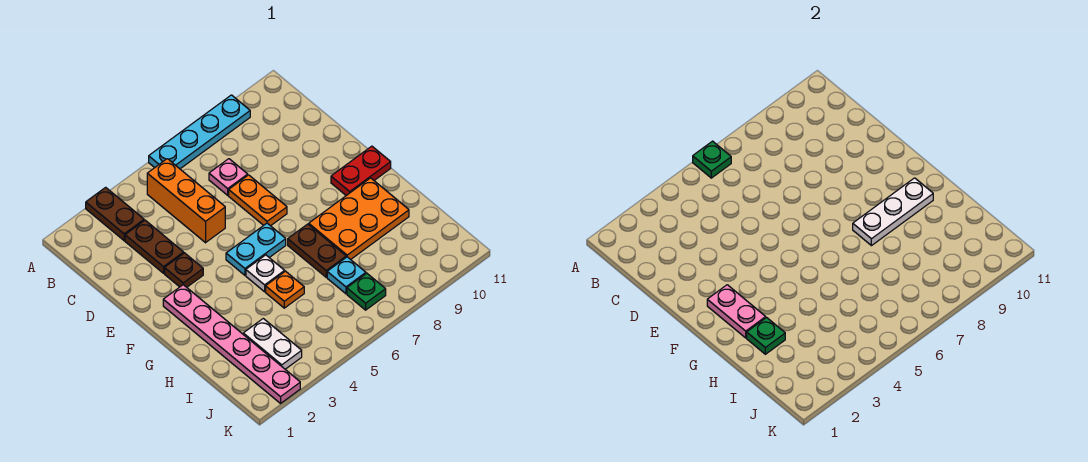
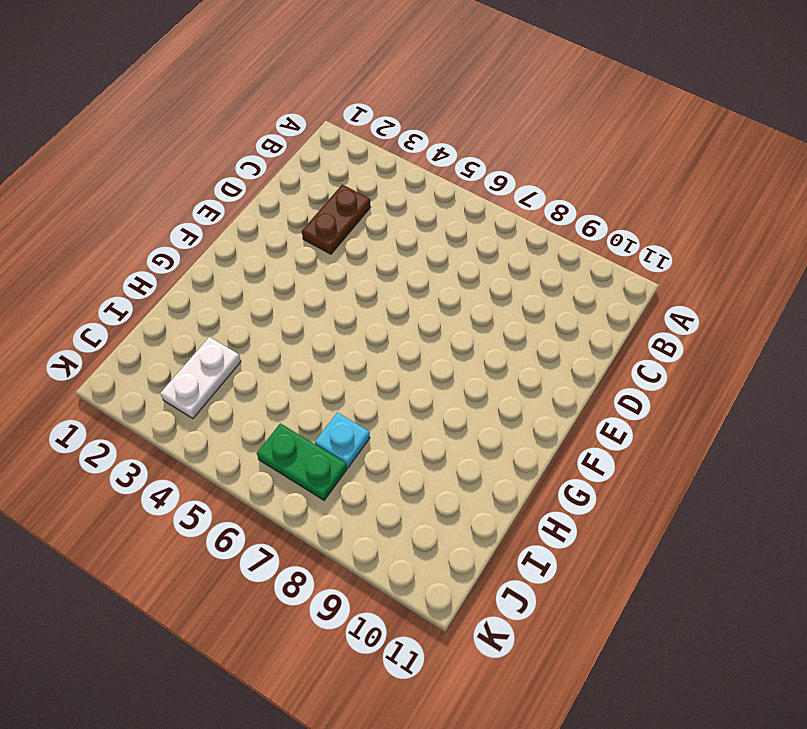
green 1x2 plate [257,423,347,500] -> green 1x1 plate [347,273,386,310]
none -> brown 1x2 plate [86,187,144,241]
none -> cyan 1x4 plate [149,95,250,169]
none -> orange 1x3 brick [147,159,225,243]

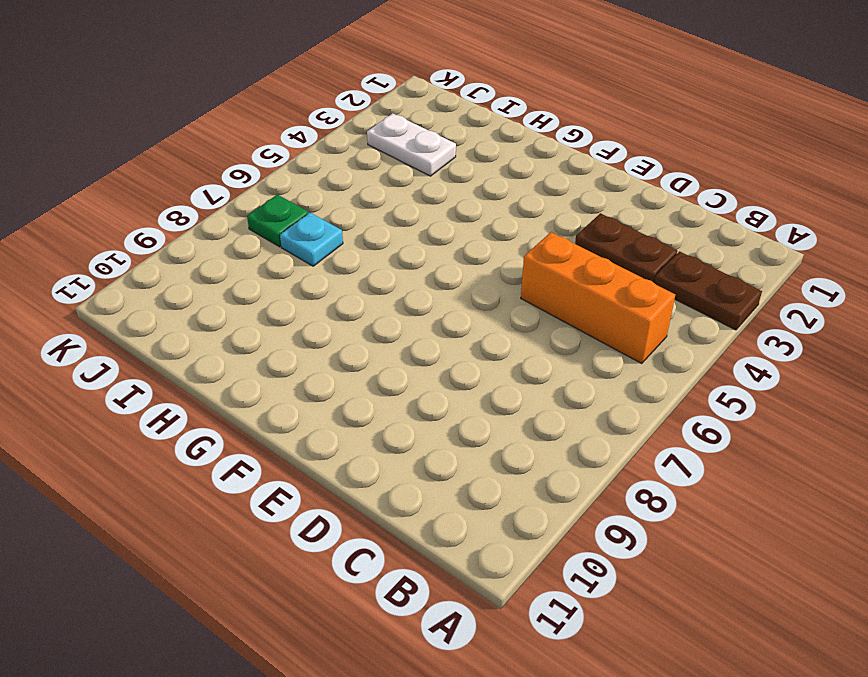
none -> cyan 1x4 plate [149,95,250,169]
none -> pink 1x1 plate [209,159,248,195]
none -> orange 1x2 plate [229,175,287,226]

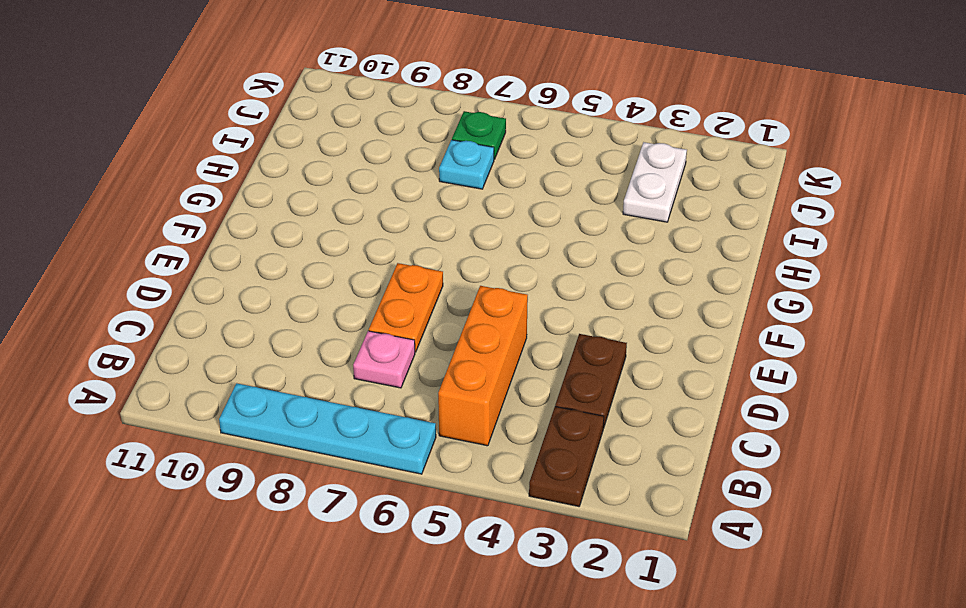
none -> brown 1x1 plate [165,253,203,287]
none -> pink 1x6 plate [163,285,300,403]
none -> cyan 1x2 plate [226,223,286,275]

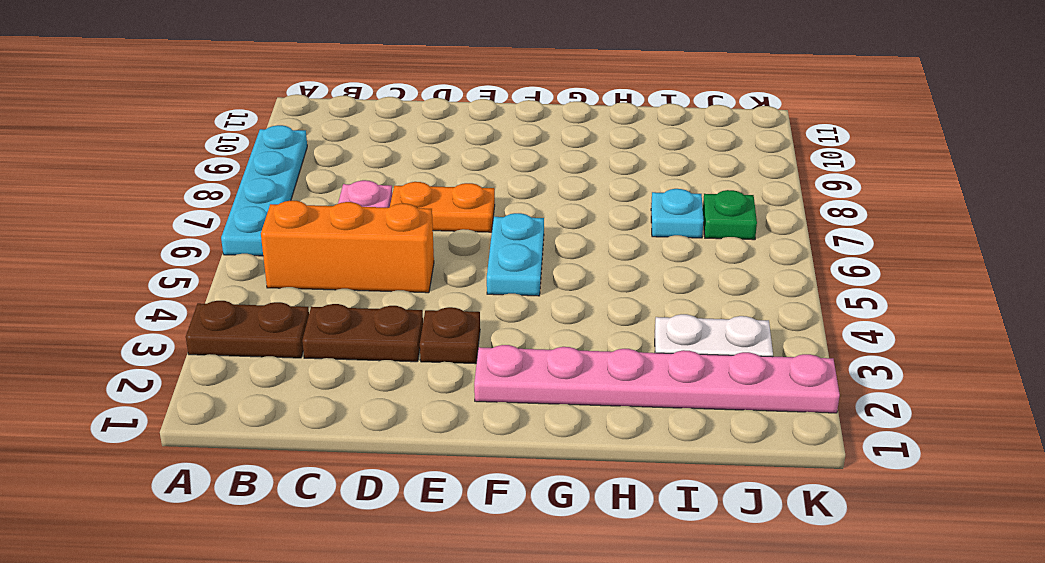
none -> red 1x2 plate [331,146,391,196]
none -> white 1x1 plate [246,255,285,292]
none -> brown 1x2 plate [288,224,346,277]

